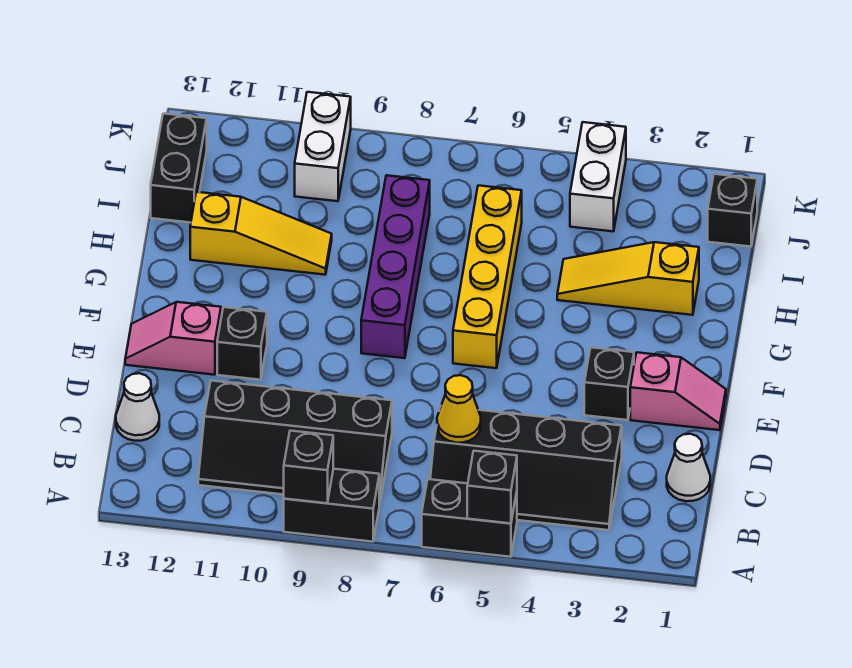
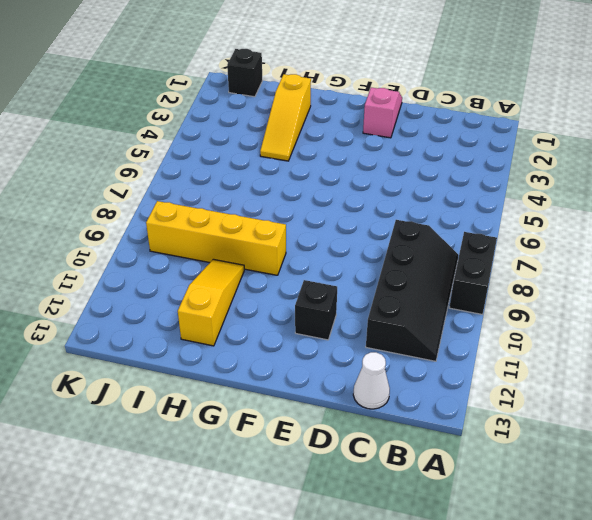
yellow 1x4 brick [146,201,286,275] -> yellow 1x4 brick moved to [453,185,522,368]
none -> black 1x2 brick [422,479,517,557]
none -> black 2x4 slope [430,406,622,530]
none -> white 1x1 cone [667,434,710,501]

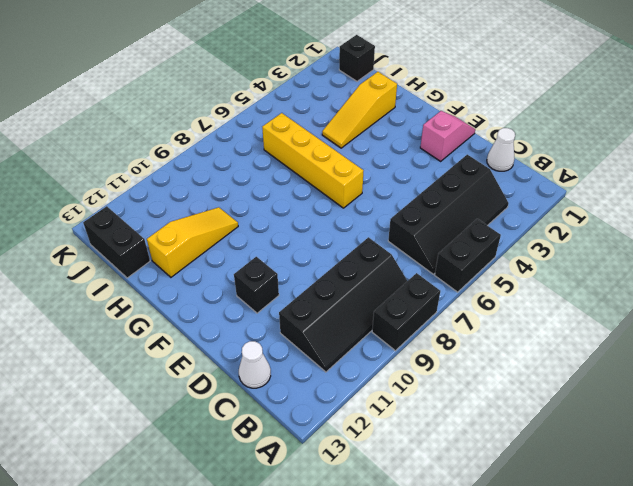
none -> black 1x1 brick [584,347,634,420]
none -> pink 1x2 slope [125,302,221,375]
none -> purple 1x4 brick [361,175,430,358]

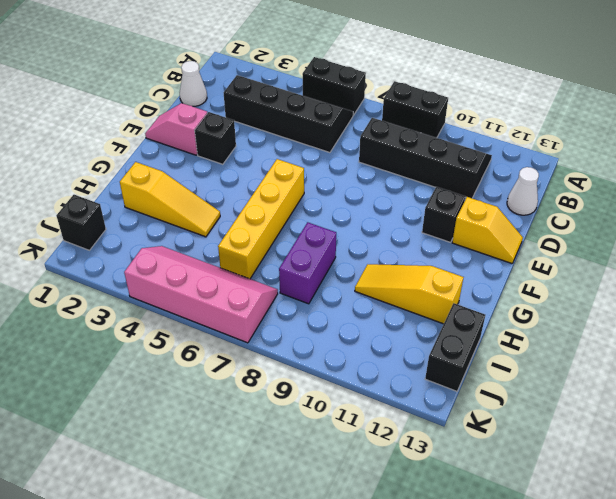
yellow 1x2 slope [452,197,523,263] -> pink 1x2 slope [125,302,221,375]
purple 1x2 brick [279,222,336,304] -> purple 1x4 brick [361,175,430,358]
pink 2x4 slope [124,246,278,343] -> white 1x2 brick [570,122,626,231]
none -> white 1x2 brick [295,92,351,201]
none -> black 1x1 brick [467,451,517,523]
none -> black 1x1 brick [284,431,333,503]

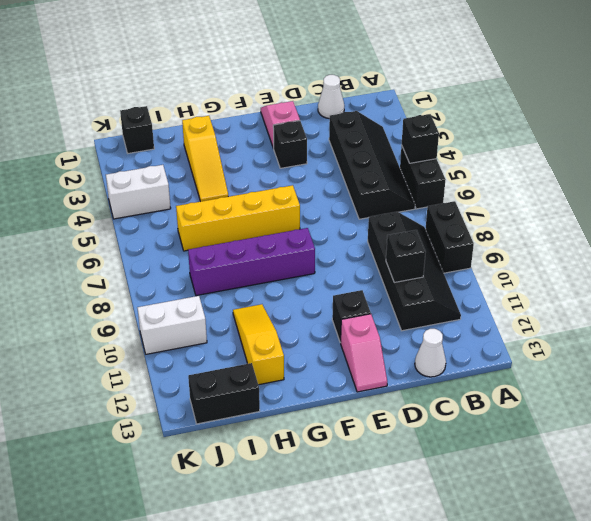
black 1x1 brick [386,230,426,282] -> black 1x1 brick moved to [284,431,333,503]
none -> yellow 1x1 cone [437,375,481,443]

